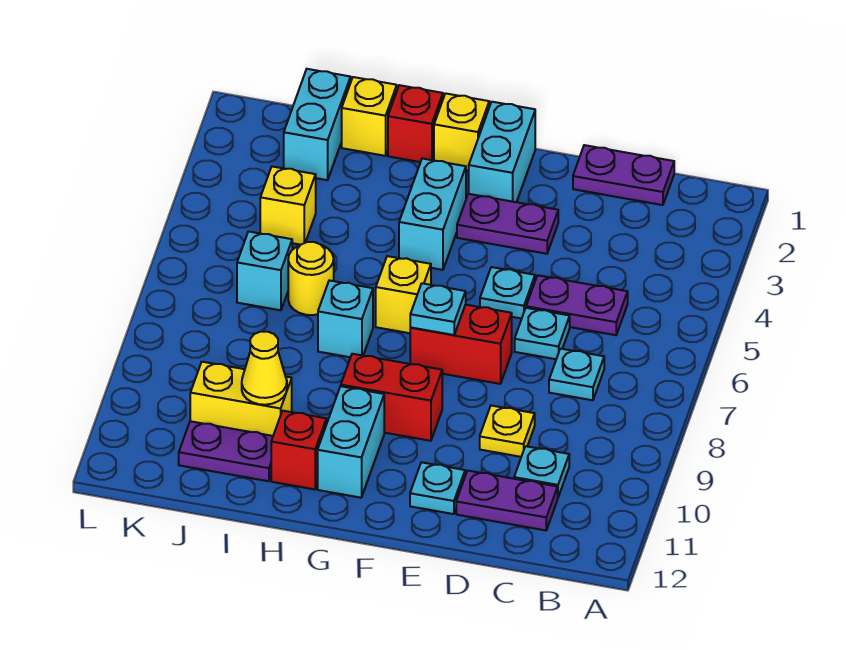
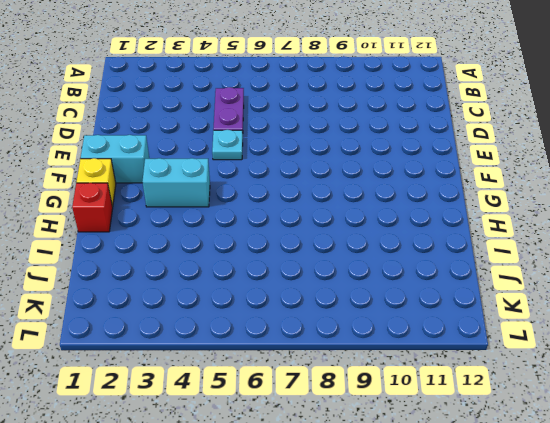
none -> purple 1x2 plate [573,145,674,205]
none -> cyan 1x1 plate [549,349,604,400]
none -> cyan 1x1 plate [514,446,569,497]

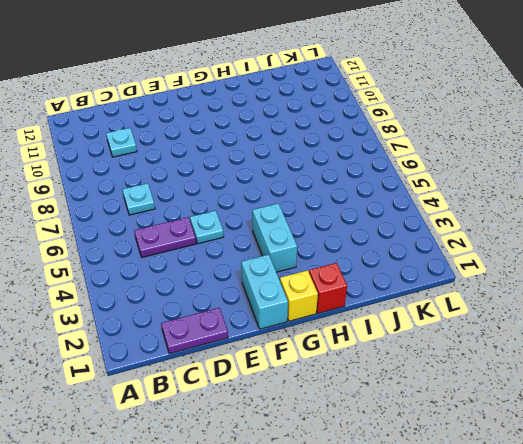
none -> purple 1x2 plate [456,471,558,530]
none -> cyan 1x1 plate [515,308,570,359]
none -> yellow 1x1 plate [480,406,535,457]

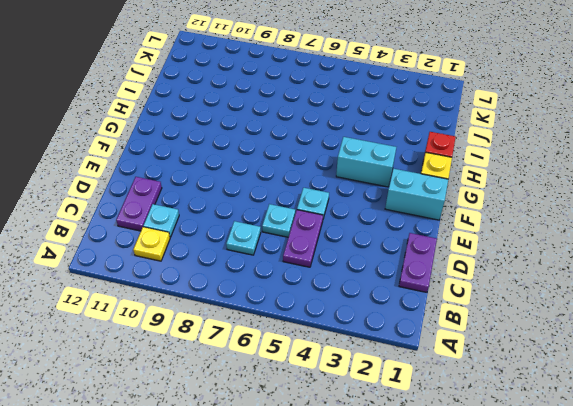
yellow 1x1 plate [133,227,170,261] -> yellow 1x1 plate moved to [480,406,535,457]
none -> purple 1x2 plate [457,194,558,254]
none -> red 1x2 brick [410,305,512,384]
none -> cyan 1x1 plate [410,462,465,514]

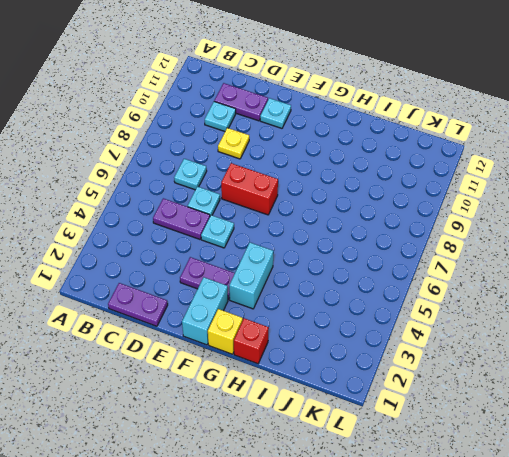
none -> red 1x2 brick [341,354,442,441]
none -> yellow 1x1 brick [376,256,431,333]
none -> cyan 1x2 brick [318,386,384,498]

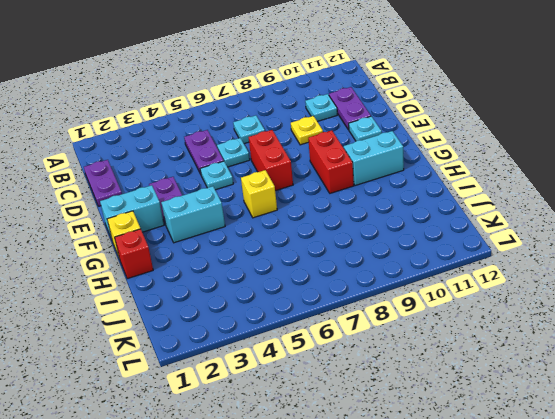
none -> cyan 1x1 brick [318,280,373,357]
none -> red 1x1 brick [271,411,326,489]
none -> yellow 1x1 brick [342,77,397,156]

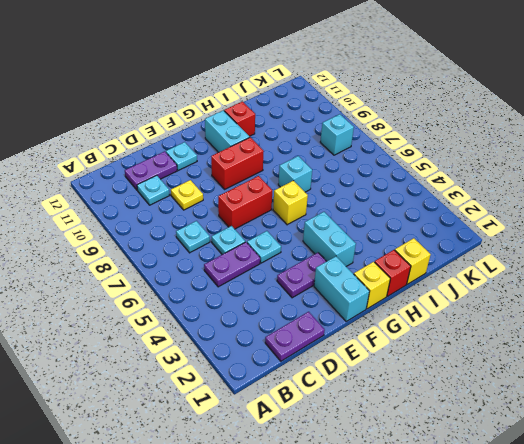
cyan 1x1 brick [320,114,354,155] -> cyan 1x1 brick moved to [237,232,292,310]
none -> yellow 1x1 round brick [288,242,334,315]
none -> yellow 1x2 brick [190,362,292,436]
none -> purple 1x2 plate [179,421,273,481]

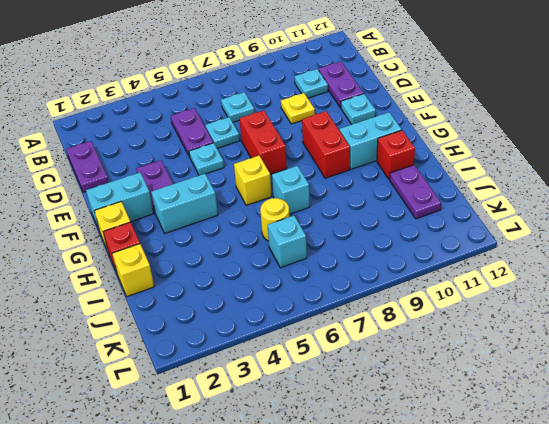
none -> yellow 1x2 brick [190,362,292,436]
none -> cyan 1x2 brick [284,69,351,180]
none -> yellow 1x1 brick [260,167,316,245]

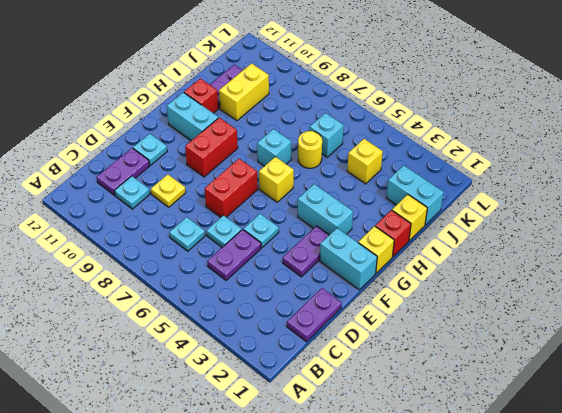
none -> cyan 1x1 plate [410,283,466,335]
none -> yellow 1x1 cone [242,332,287,405]

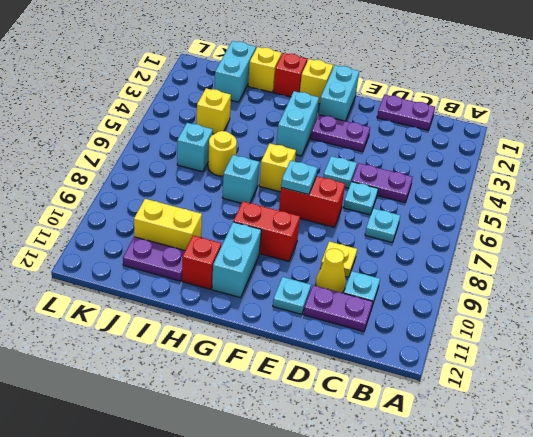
yellow 1x1 cone [316,249,346,293] -> yellow 1x1 cone moved to [242,332,287,405]

